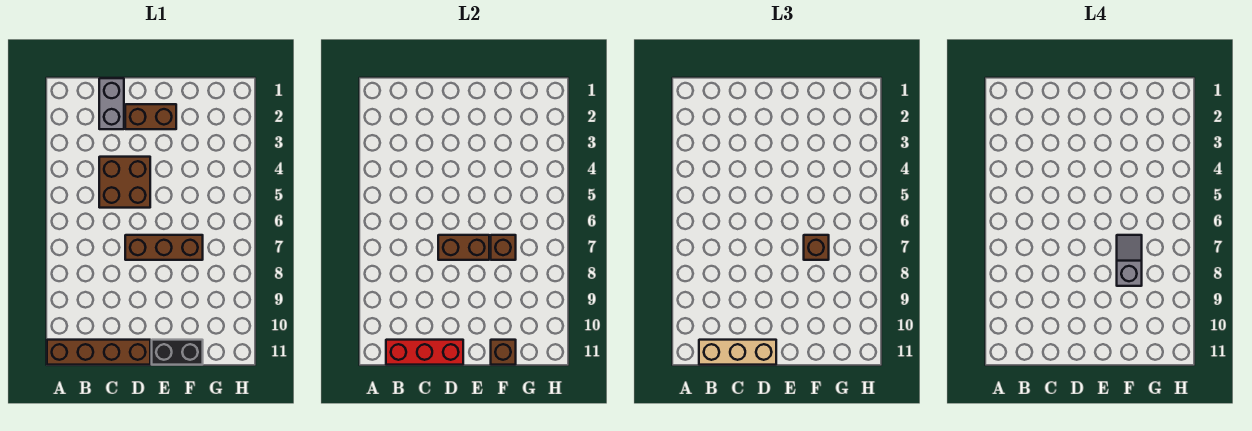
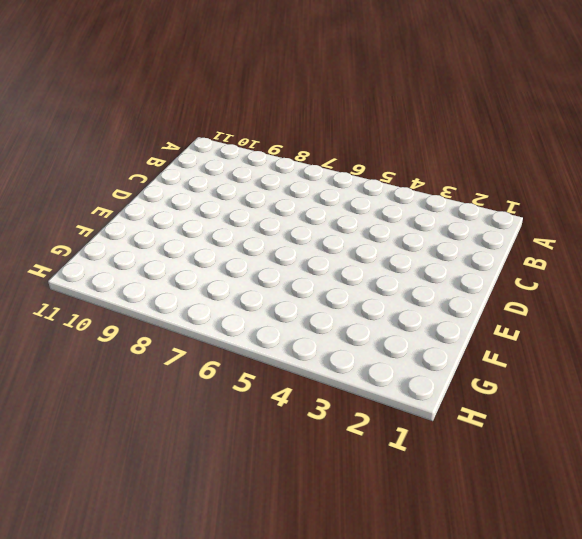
none -> brown 1x4 brick [47,340,150,365]
none -> grey 1x2 brick [99,78,124,129]
none -> brown 2x2 brick [99,157,150,208]

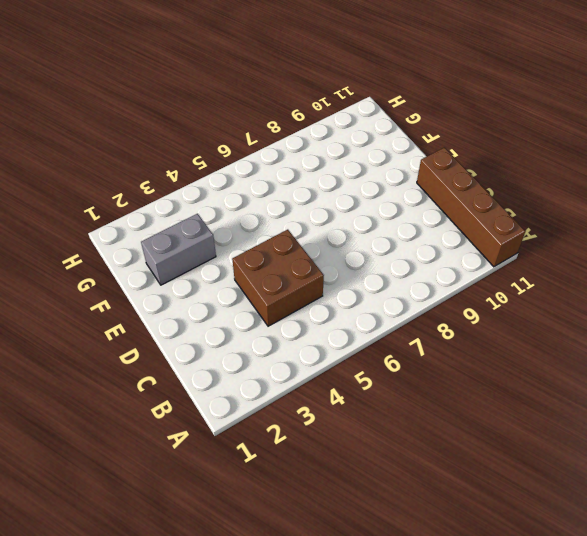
grey 1x2 brick [141,214,216,285] -> grey 1x2 brick moved to [99,78,124,129]
none -> brown 1x2 brick [125,104,176,129]
none -> brown 1x3 brick [125,235,203,260]
none -> black 1x2 brick [152,340,203,365]

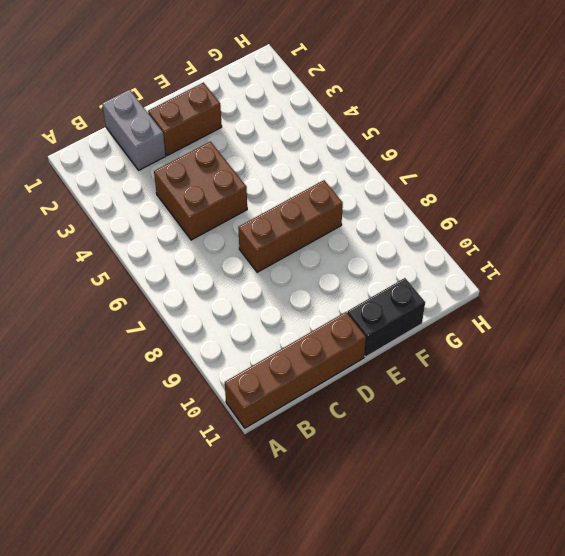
none -> red 1x3 brick [386,340,463,365]
none -> brown 1x2 brick [438,235,489,260]
none -> brown 1x1 brick [491,235,516,260]

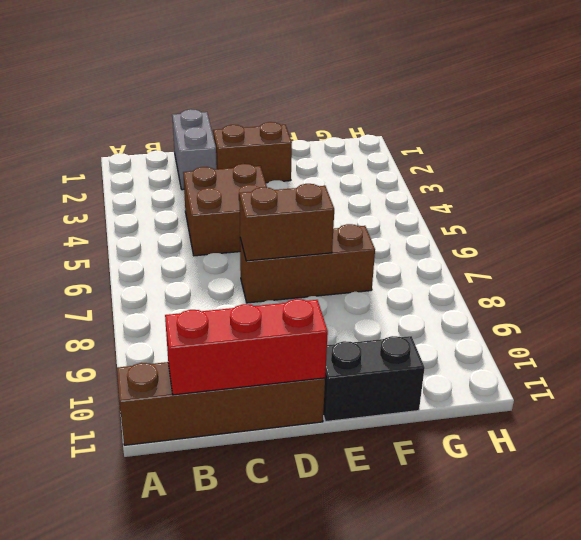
none -> brown 1x1 brick [491,235,516,260]
none -> brown 1x1 brick [491,340,516,365]
none -> tan 1x3 brick [699,340,776,365]

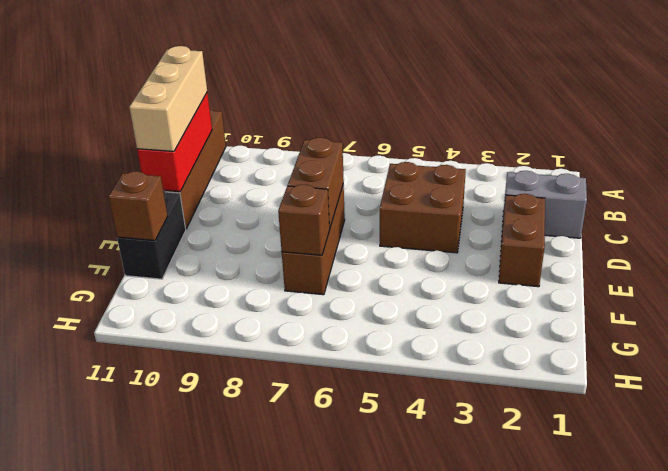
none -> brown 1x1 brick [804,235,829,260]
none -> grey 1x2 slope [1117,235,1142,286]

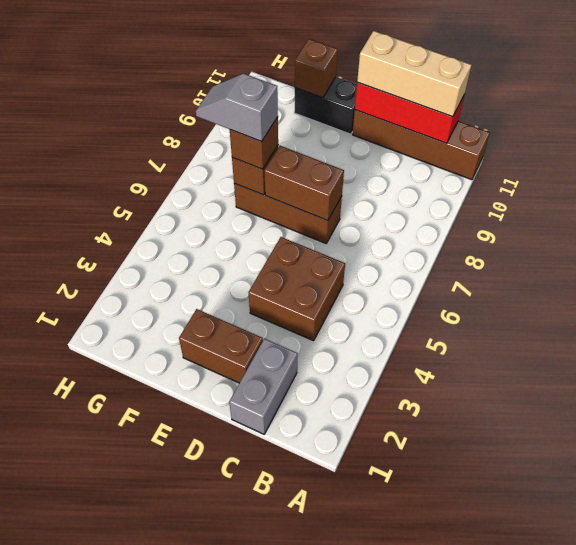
grey 1x2 slope [196,73,278,142] -> grey 1x2 slope turned to [1117,235,1142,286]

